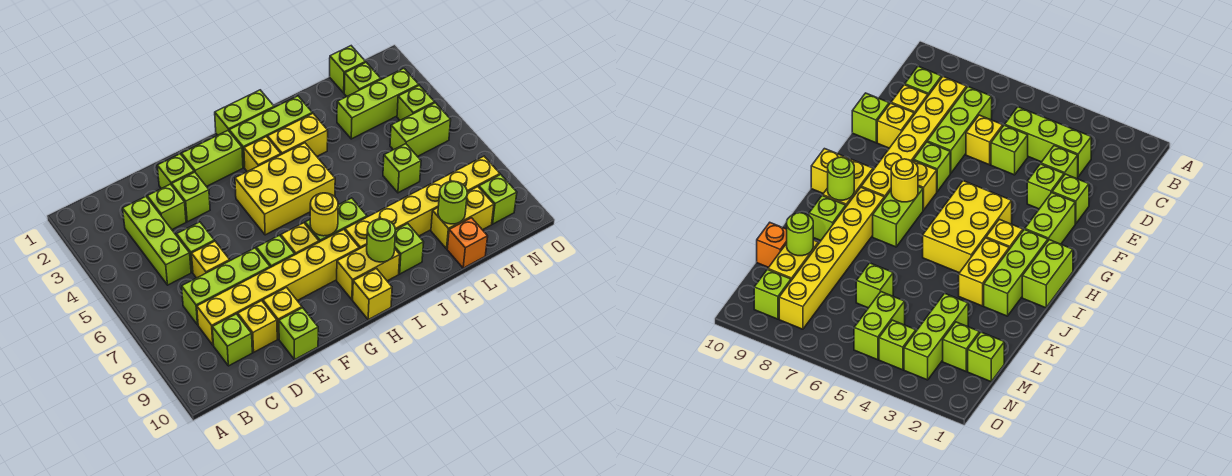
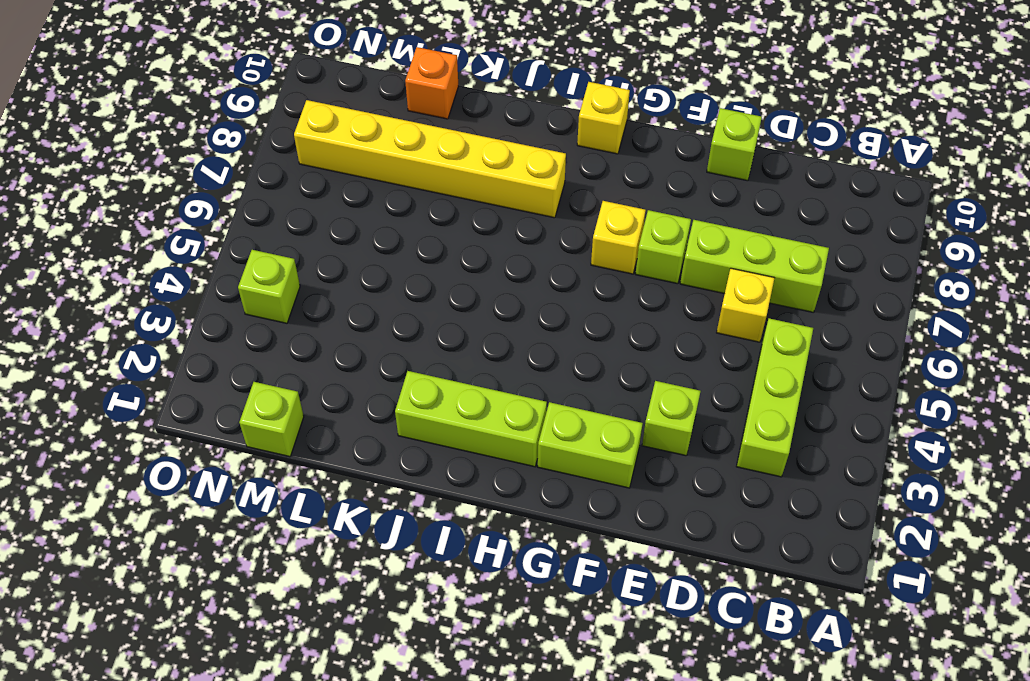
none -> yellow 1x6 brick [197,229,359,345]
none -> lime 1x1 brick [212,314,252,366]
none -> lime 1x1 brick [147,184,186,229]
none -> lime 1x1 brick [177,222,214,272]

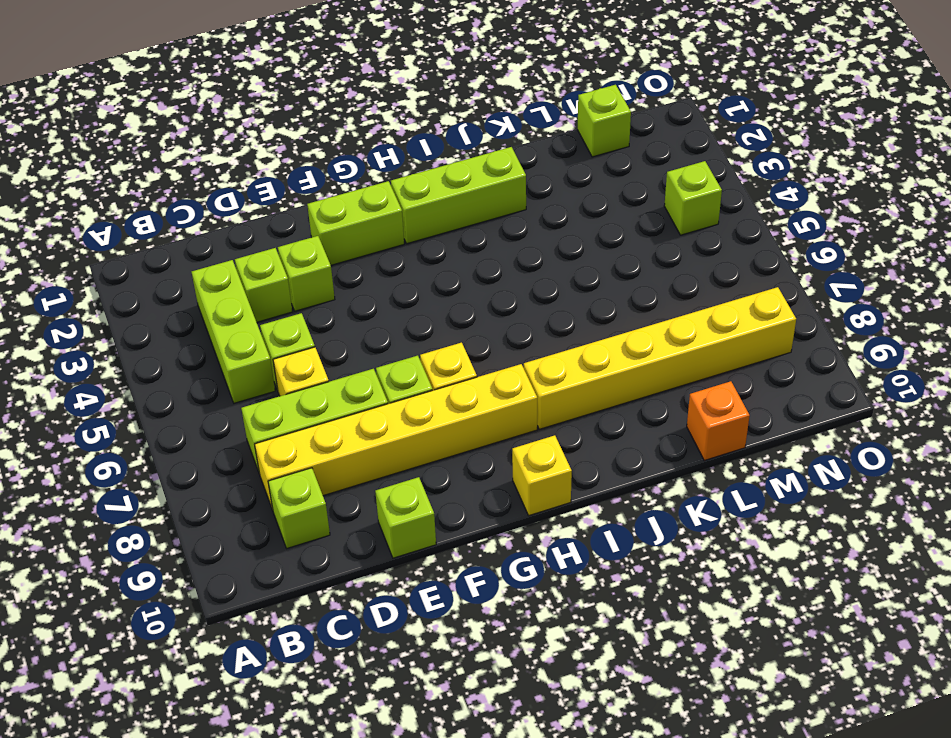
none -> yellow 1x1 brick [238,301,277,352]
none -> lime 1x1 brick [157,154,194,189]
none -> yellow 1x1 brick [263,288,302,339]
none -> yellow 2x3 brick [235,143,335,235]

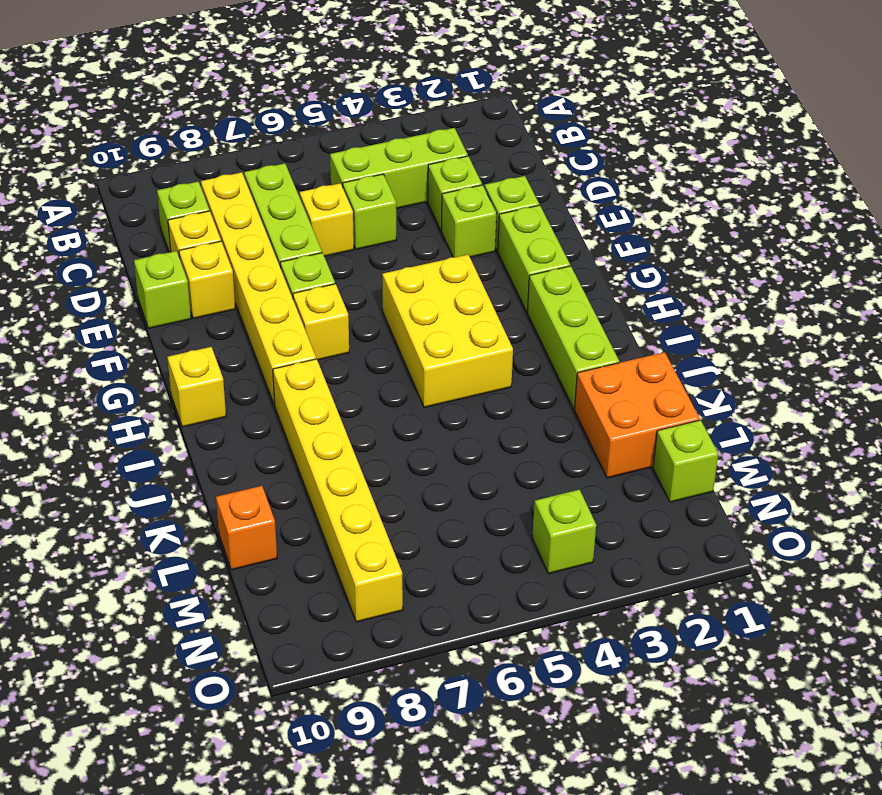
orange 2x2 brick [575,352,700,478] -> none
none -> lime 1x2 brick [215,90,274,135]
none -> yellow 1x1 brick [244,137,281,172]
none -> lime 1x2 brick [305,198,367,242]
none -> yellow 1x2 brick [337,245,400,300]

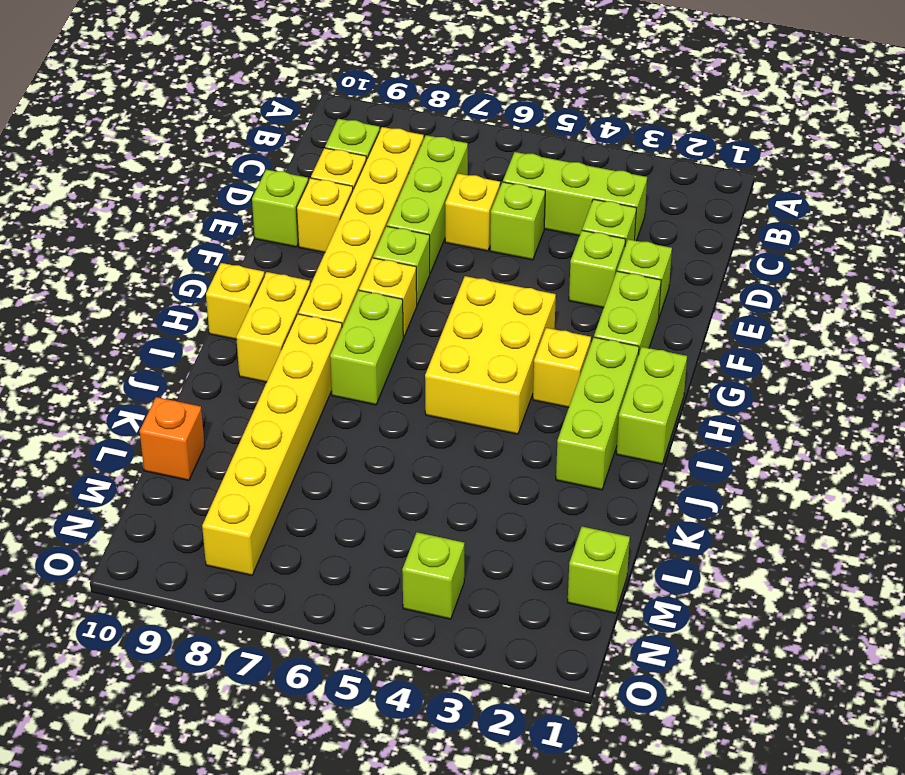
none -> yellow 1x2 brick [268,113,328,156]
none -> lime 1x1 brick [395,224,424,274]
none -> lime 1x3 brick [337,68,419,139]
none -> lime 1x1 brick [383,144,421,193]

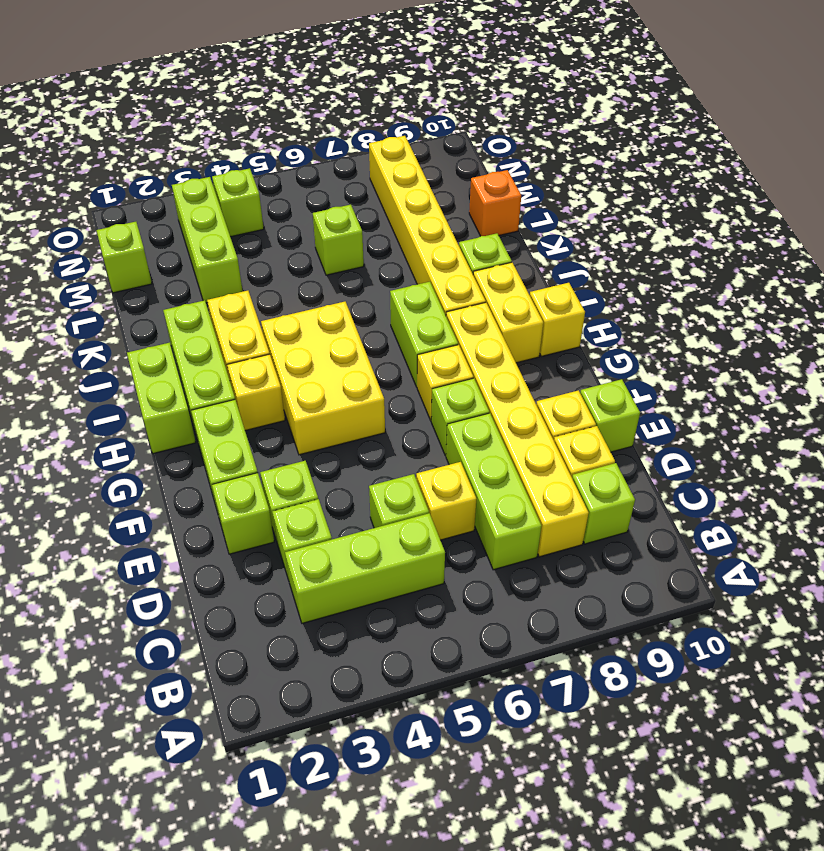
none -> yellow 1x2 brick [431,187,494,249]
none -> lime 1x1 brick [344,62,381,97]
none -> lime 1x2 brick [390,103,451,157]
none -> lime 1x1 brick [479,175,517,224]

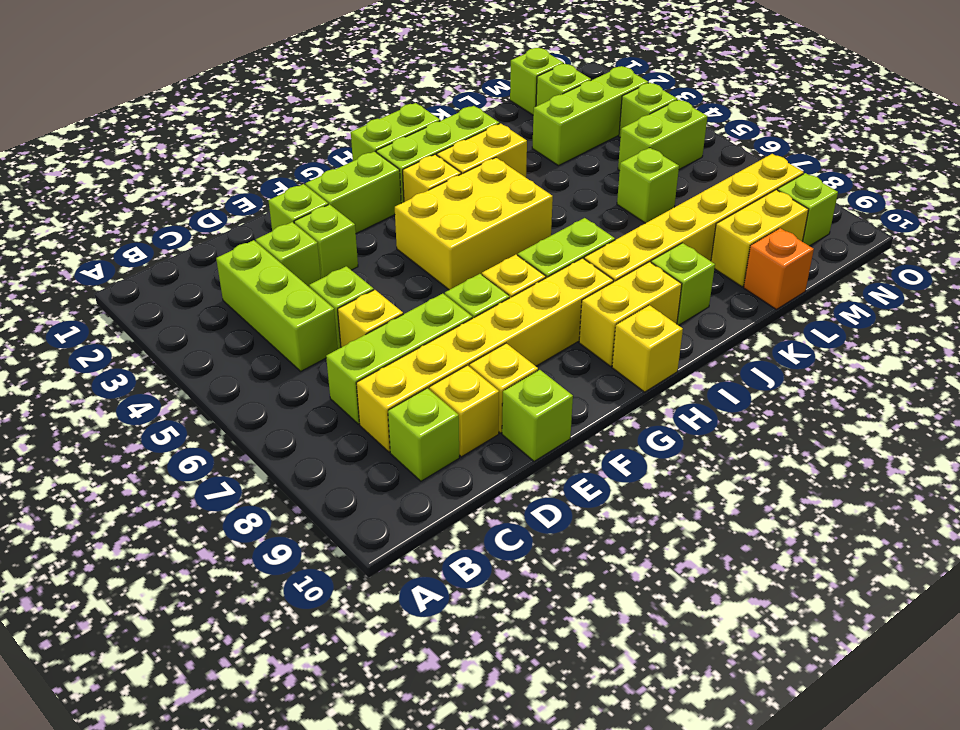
none -> yellow 1x1 round brick [310,193,338,236]
none -> lime 1x1 round brick [367,219,395,262]
none -> lime 1x1 round brick [438,181,467,224]

